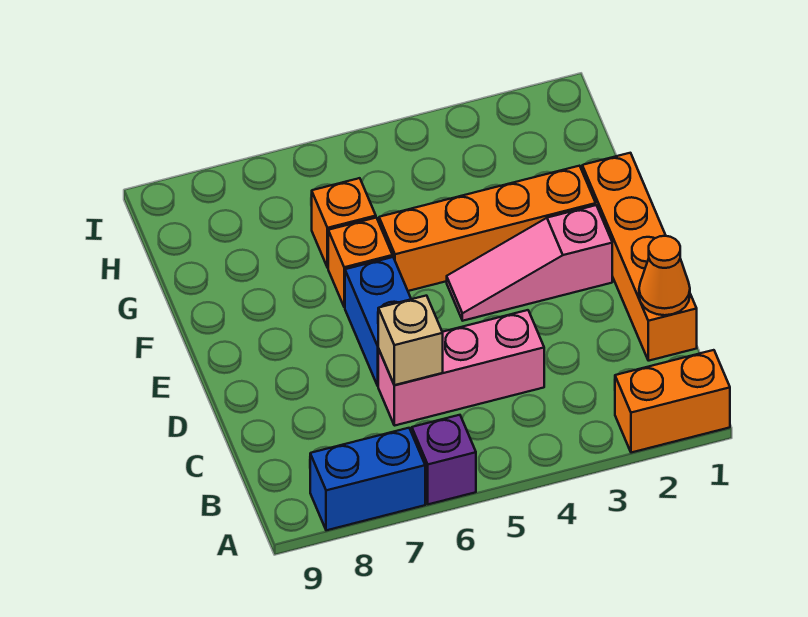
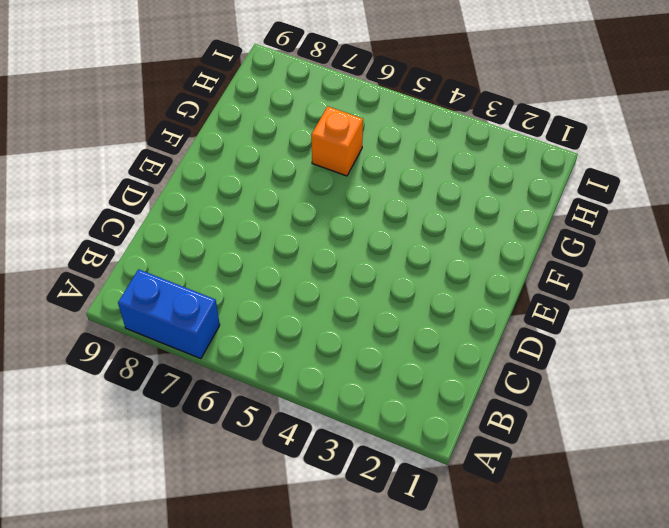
none -> orange 1x2 brick [615,350,730,453]
none -> purple 1x1 brick [412,415,476,504]
none -> orange 1x4 brick [582,153,697,361]

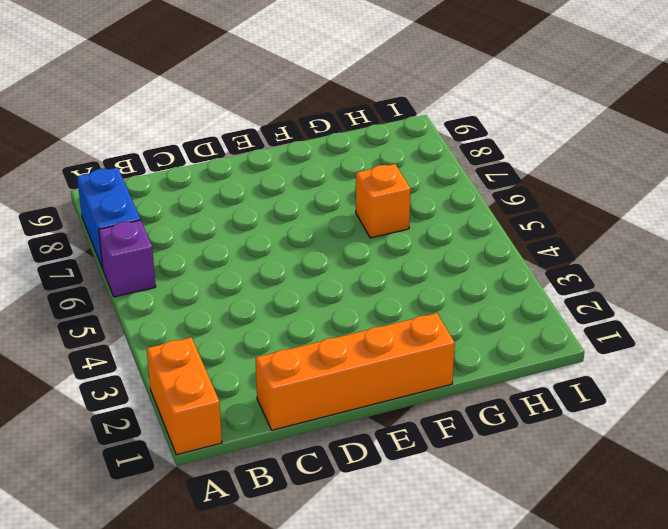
none -> pink 1x3 brick [378,310,544,426]
none -> blue 1x2 brick [345,257,411,386]
none -> pink 1x3 slope [447,205,612,321]

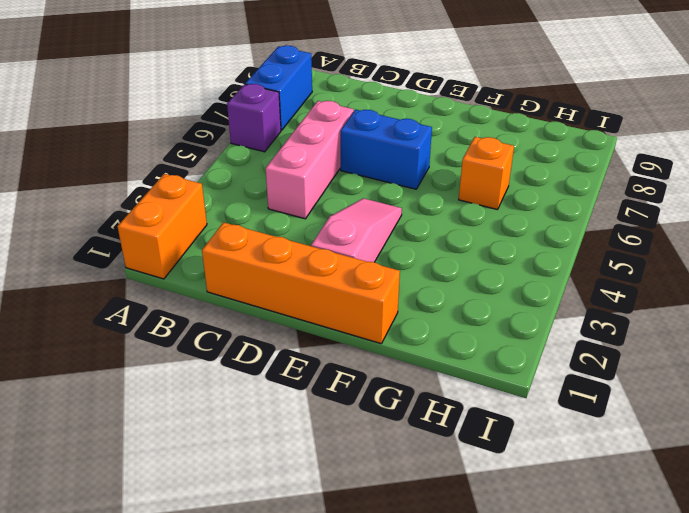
none -> orange 1x4 brick [379,166,596,291]
none -> orange 1x1 brick [328,218,393,307]
none -> orange 1x1 cone [639,236,690,315]

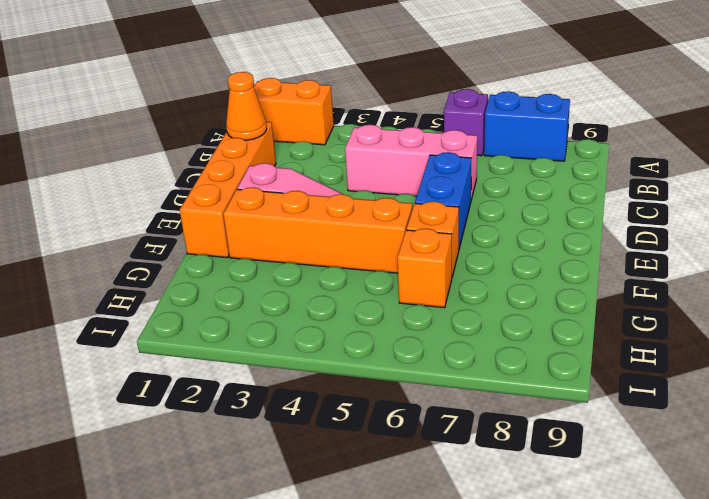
none -> tan 1x1 brick [378,296,443,385]

